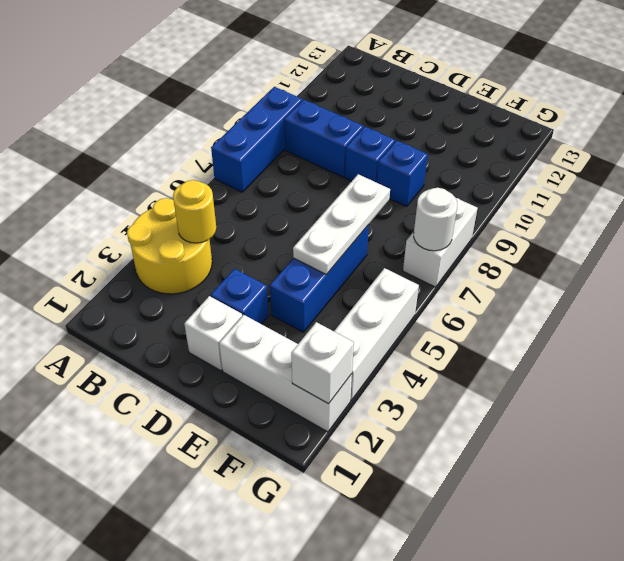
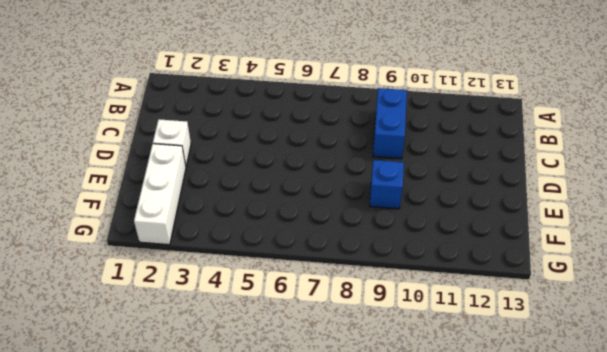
none -> yellow 2x2 round brick [127,198,212,294]
none -> blue 1x3 brick [211,87,302,192]
none -> blue 1x1 brick [211,269,269,324]

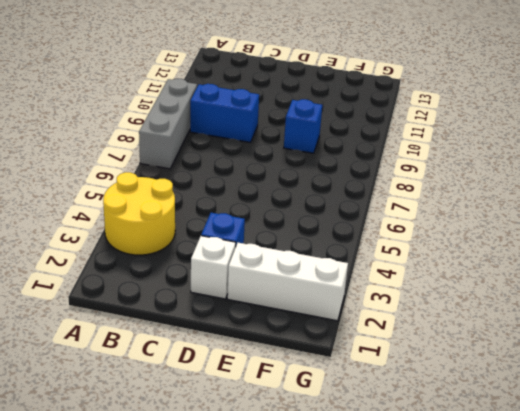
grey 1x3 brick [139,79,197,169] -> blue 1x3 brick [211,87,302,192]
none -> blue 1x1 brick [345,127,395,183]
none -> blue 1x3 brick [270,225,369,332]
none -> white 1x3 brick [334,268,419,400]

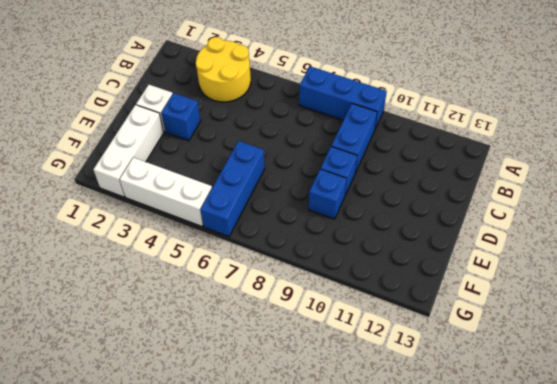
blue 1x3 brick [200,141,265,237] -> blue 1x3 brick turned to [270,225,369,332]
none -> white 1x2 brick [403,198,478,287]
none -> yellow 1x1 round brick [173,180,216,243]
none -> white 1x3 plate [293,174,390,274]

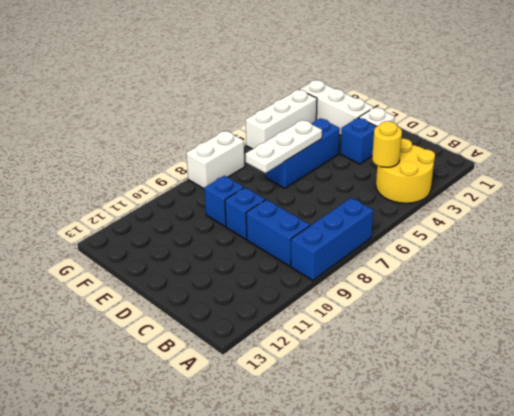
none -> white 1x1 brick [291,322,354,404]
none -> white 1x1 round brick [414,188,457,251]

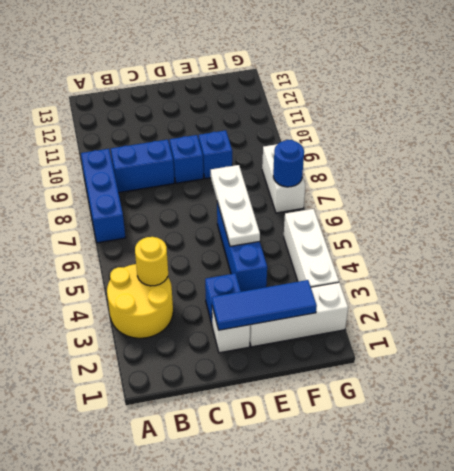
blue 1x3 tile [212,280,317,330] -> none
blue 1x1 round brick [273,140,304,187] -> white 1x1 round brick [414,188,457,251]
none -> white 1x1 brick [291,322,354,404]

